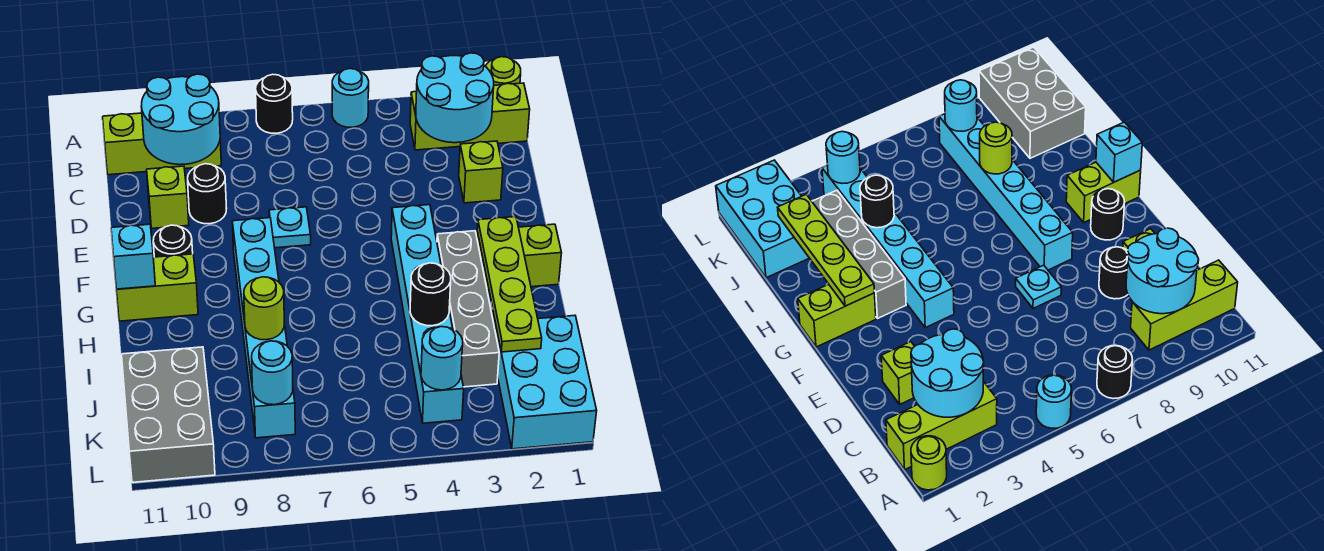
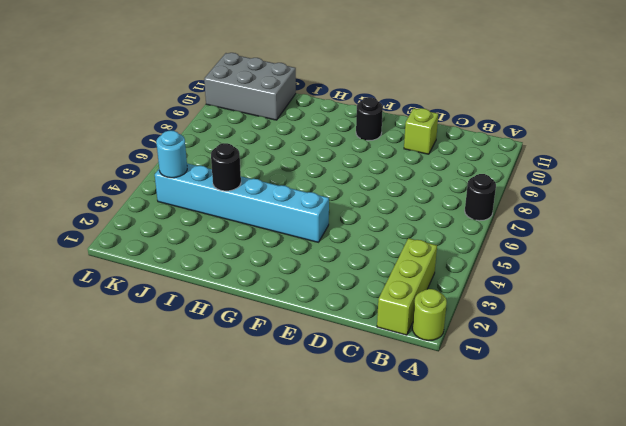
none -> cyan 1x1 round brick [332,69,369,127]
none -> lime 1x3 brick [103,113,221,175]
none -> lime 1x1 brick [459,141,503,203]

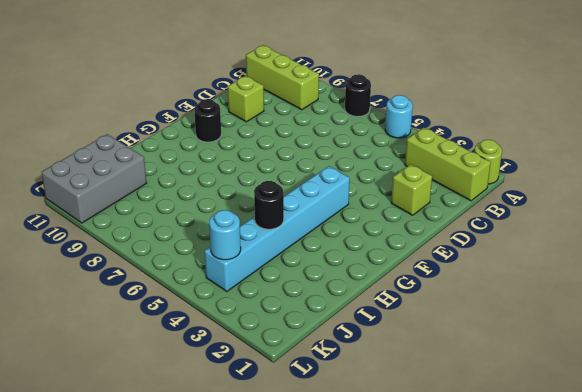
none -> black 1x1 round brick [188,164,227,224]
none -> cyan 1x1 plate [269,207,311,248]
none -> cyan 1x6 brick [232,218,295,438]

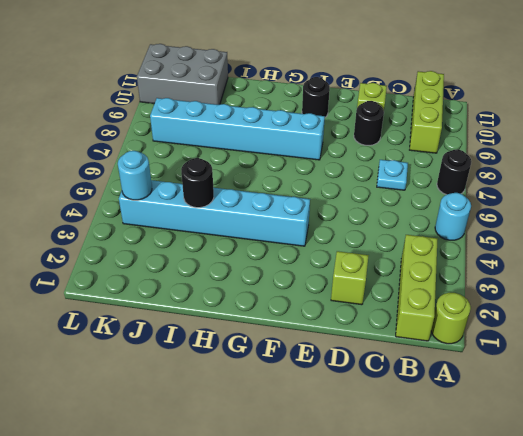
cyan 1x1 plate [377,160,408,190] -> cyan 1x1 plate moved to [269,207,311,248]
none -> lime 1x2 brick [477,224,561,290]
none -> grey 1x4 brick [437,231,499,387]
none -> lime 1x2 brick [116,254,198,321]

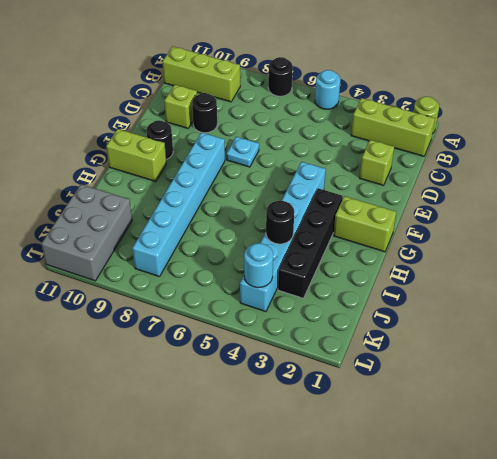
black 1x4 brick [278,188,343,298] -> grey 1x4 brick [437,231,499,387]
none -> cyan 2x3 brick [495,315,597,449]
none -> cyan 2x2 round brick [416,53,494,143]
none -> cyan 2x2 round brick [141,74,220,165]

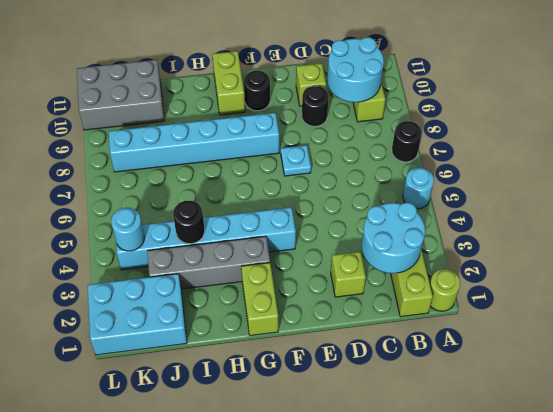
none -> lime 1x4 plate [477,217,542,352]
none -> cyan 1x1 brick [111,224,155,289]
none -> lime 1x1 round brick [244,277,284,340]

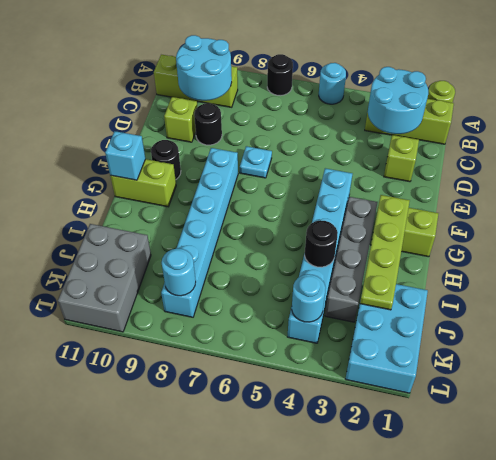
none -> lime 1x1 round brick [244,277,284,340]

